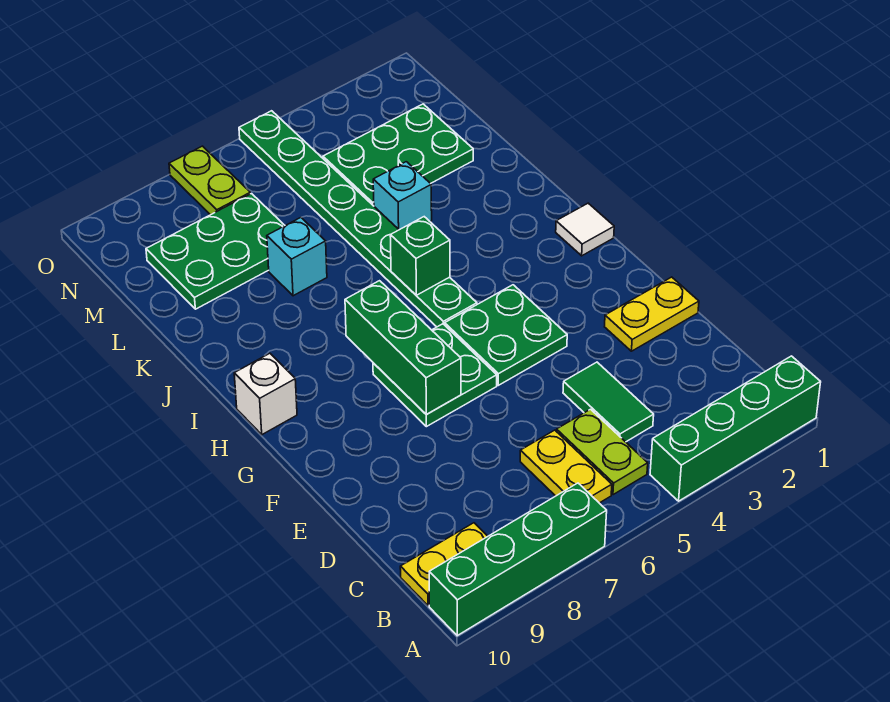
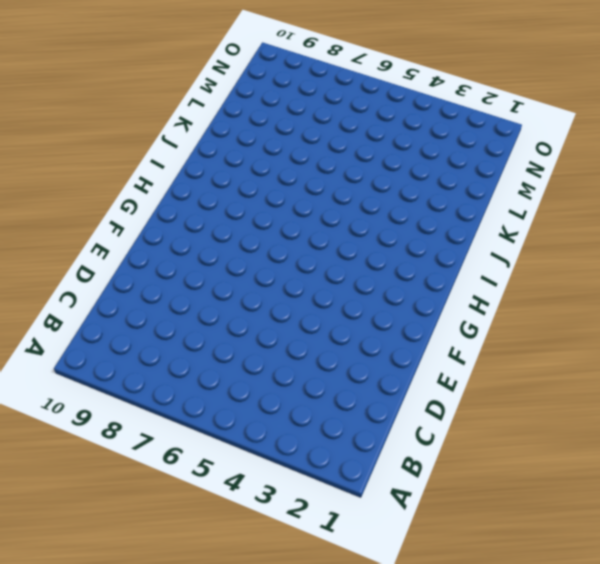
none -> green 1x4 brick [650,356,821,501]
none -> green 1x4 brick [429,483,607,636]
none -> lime 1x2 plate [556,409,648,495]

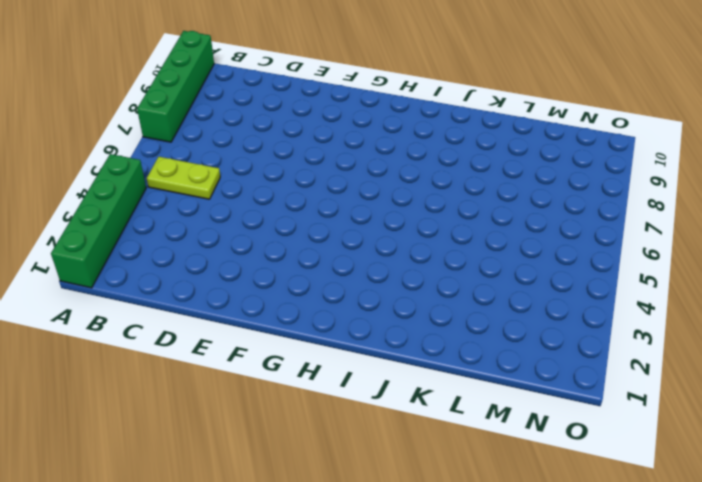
none -> yellow 1x2 plate [520,430,612,503]
none -> yellow 1x2 plate [400,523,488,606]
none -> green 1x2 tile [563,362,654,442]

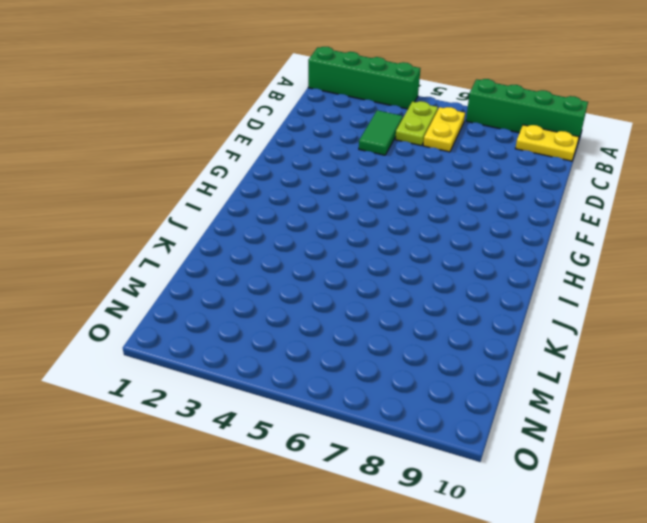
none -> yellow 1x2 plate [605,277,699,351]
none -> green 2x2 plate [445,285,567,385]
none -> green 2x2 plate [373,324,497,427]

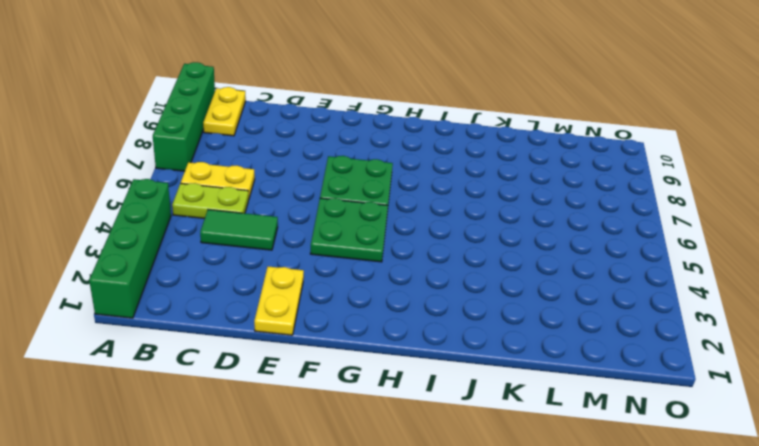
none -> white 1x1 tile [556,203,614,256]
none -> green 1x8 plate [239,111,477,327]
none -> white 1x1 brick [234,353,297,435]

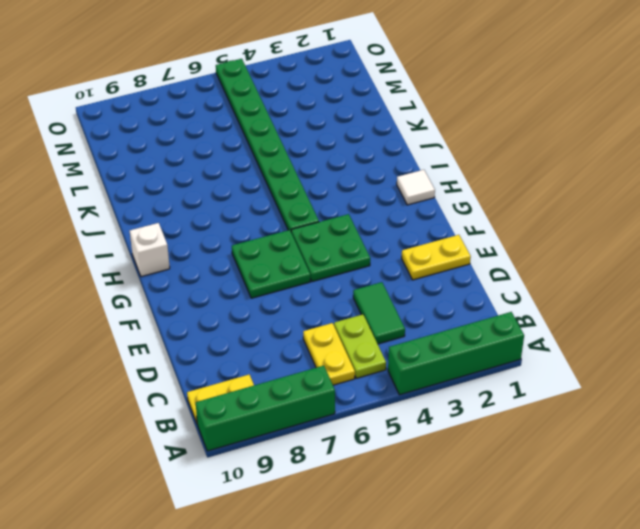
none -> cyan 1x1 brick [373,162,432,230]
none -> cyan 1x1 brick [267,218,327,296]
none -> green 2x3 plate [323,104,473,206]

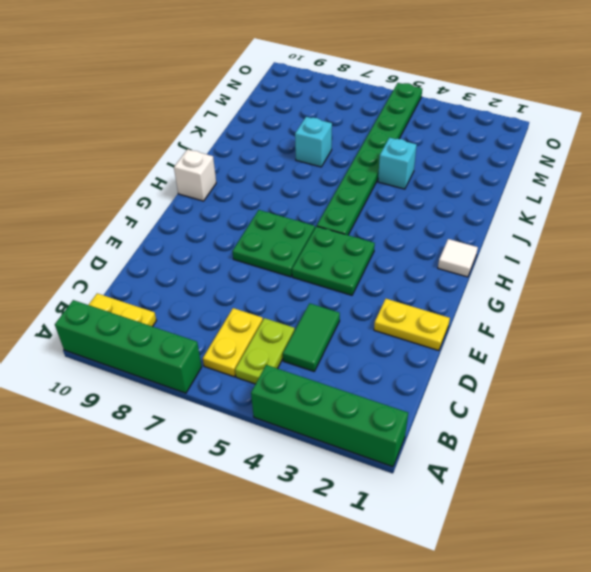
none -> green 2x3 plate [323,104,473,206]
none -> green 2x3 plate [146,194,285,309]
none -> lime 1x2 plate [169,146,250,215]

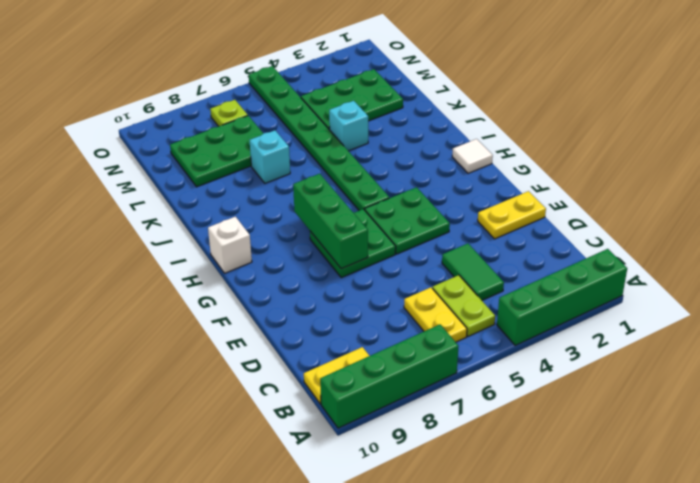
lime 1x1 plate [210,100,248,126] -> lime 1x2 plate [169,146,250,215]
none -> green 1x1 brick [390,217,450,295]

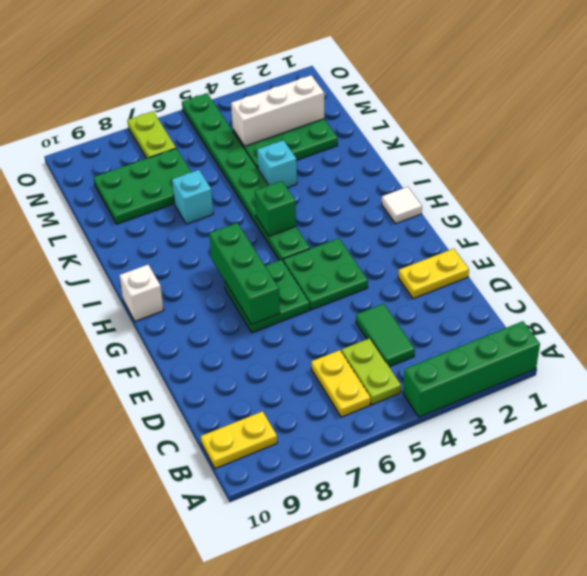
white 1x3 brick [231,75,324,146] -> none
none -> green 1x4 brick [429,483,607,636]

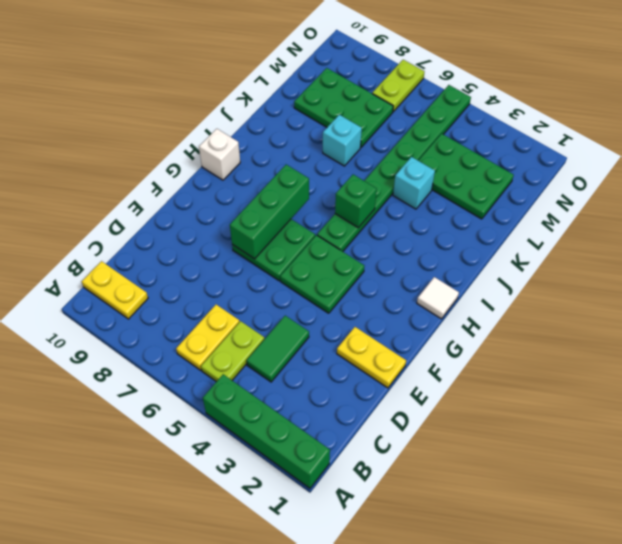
none -> green 1x4 brick [429,483,607,636]

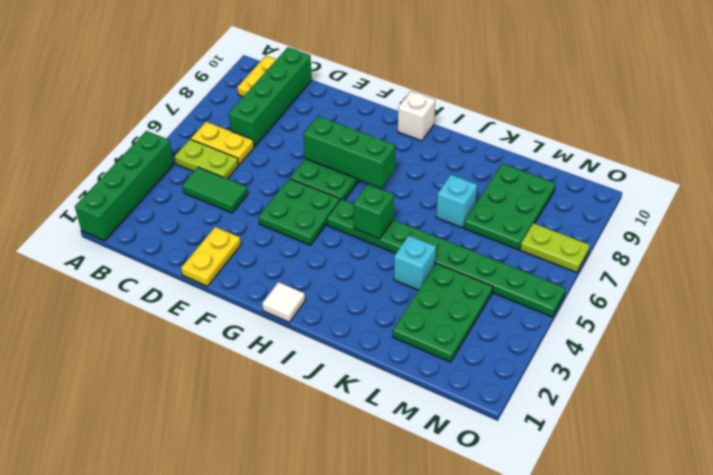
green 1x4 brick [229,47,312,147] -> green 1x4 brick moved to [429,483,607,636]

